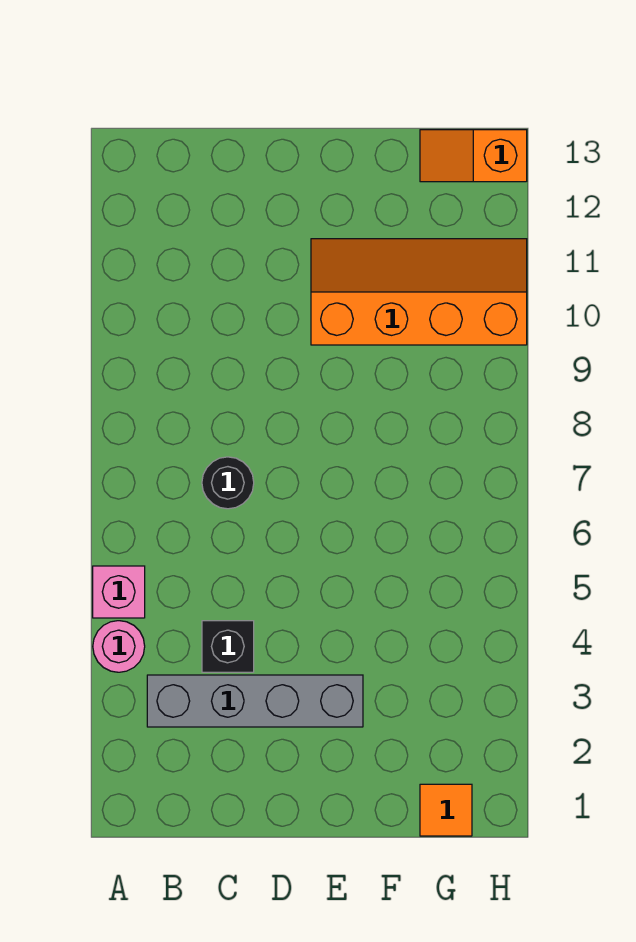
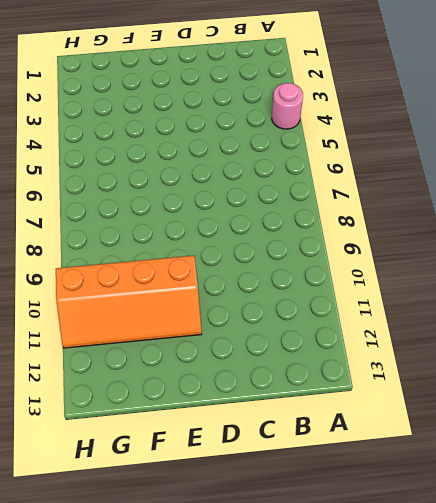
none -> pink 1x1 brick [93,566,145,618]
none -> grey 1x4 brick [147,675,363,727]

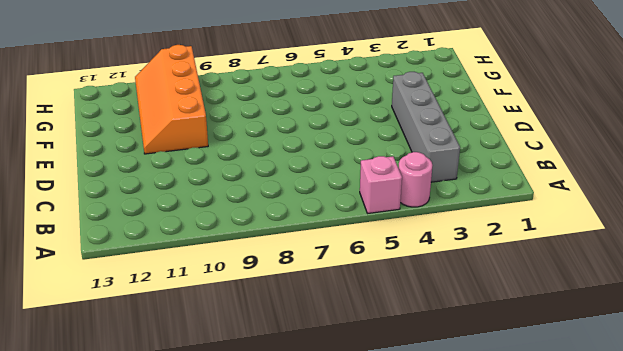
none -> black 1x1 brick [202,621,254,672]
none -> black 1x1 round brick [202,457,254,509]

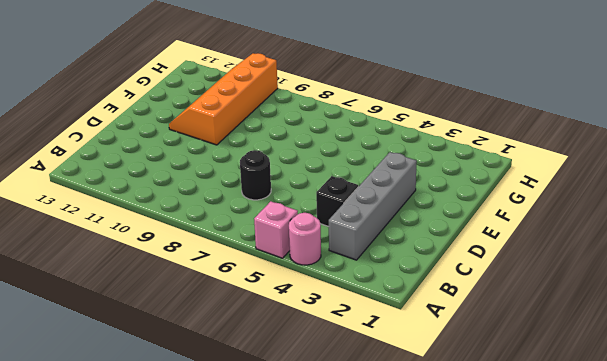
none -> orange 1x1 tile [420,784,472,836]
none -> orange 1x2 slope [420,130,527,182]

